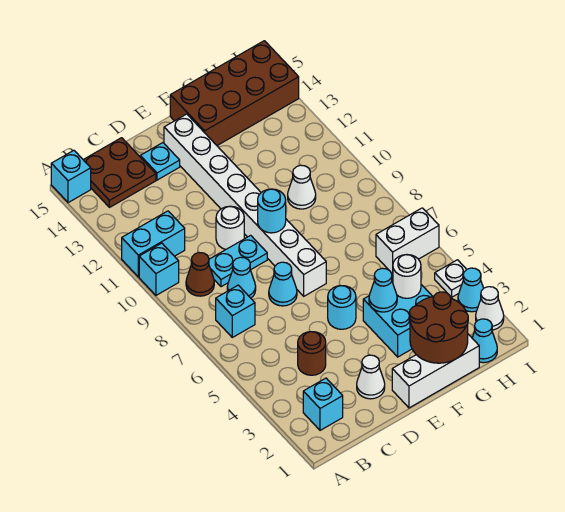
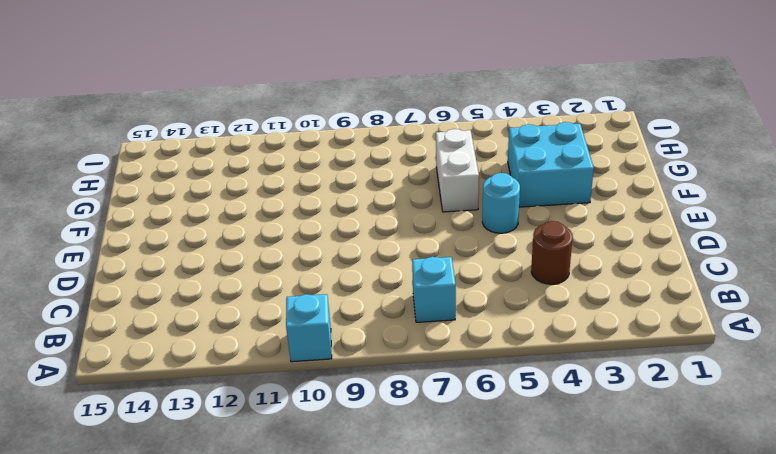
white 1x2 brick [436,129,479,212] -> white 1x2 brick moved to [376,208,439,274]
none -> cyan 1x2 brick [122,211,185,277]
none -> cyan 1x1 brick [51,150,91,203]
none -> cyan 1x1 brick [303,378,343,430]

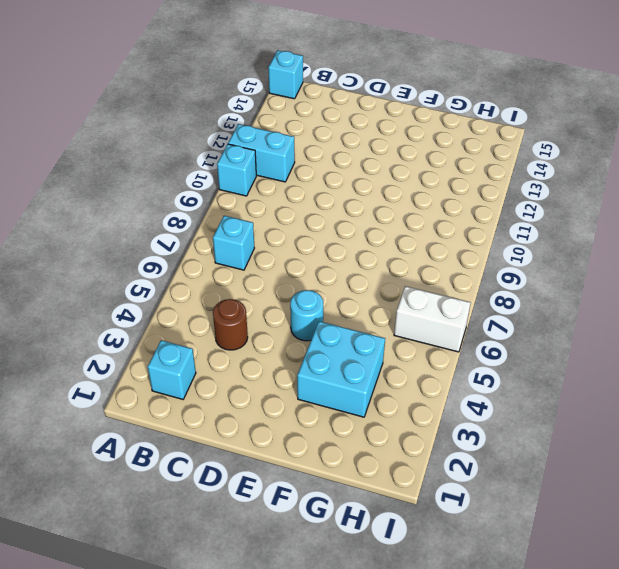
none -> brown 1x1 cone [186,253,214,296]
none -> brown 2x2 plate [83,138,156,207]
none -> cyan 1x1 cone [227,257,256,298]

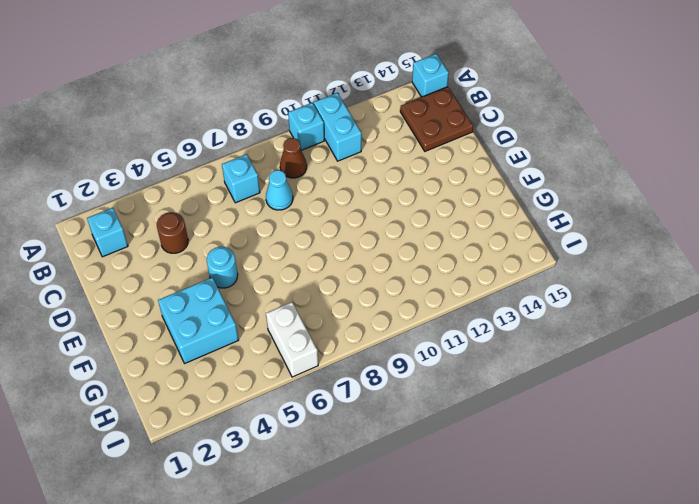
none -> cyan 1x2 plate [209,235,267,287]
none -> white 1x1 cone [357,355,385,399]
none -> cyan 1x1 cone [269,262,297,306]

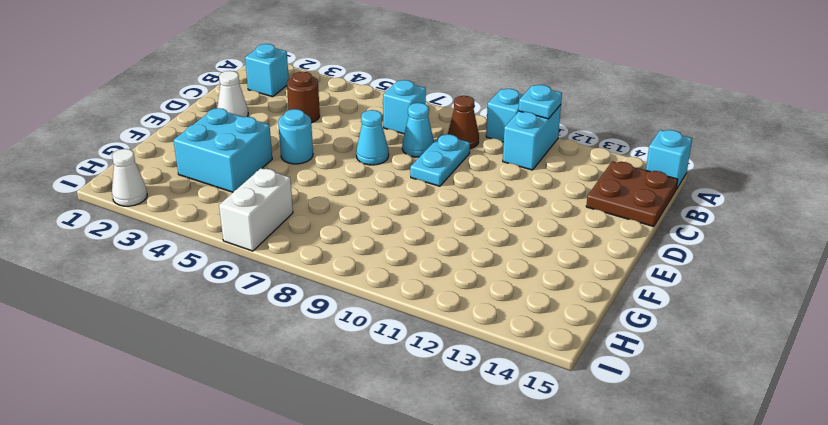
cyan 1x1 plate [519,85,562,119] -> cyan 1x1 plate moved to [140,143,180,180]
none -> white 1x1 round brick [216,206,244,250]
none -> white 1x3 brick [392,334,479,408]
none -> white 1x8 brick [164,114,326,296]

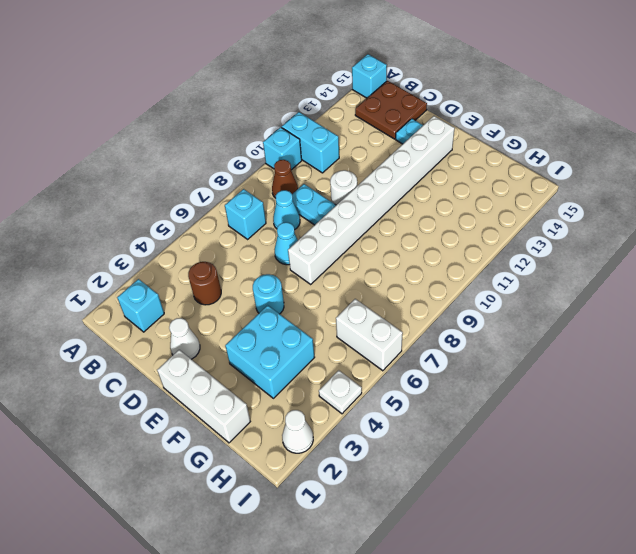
none -> brown 2x4 brick [170,41,299,145]
none -> white 1x1 cone [288,165,316,209]
none -> cyan 1x1 cone [472,319,497,363]

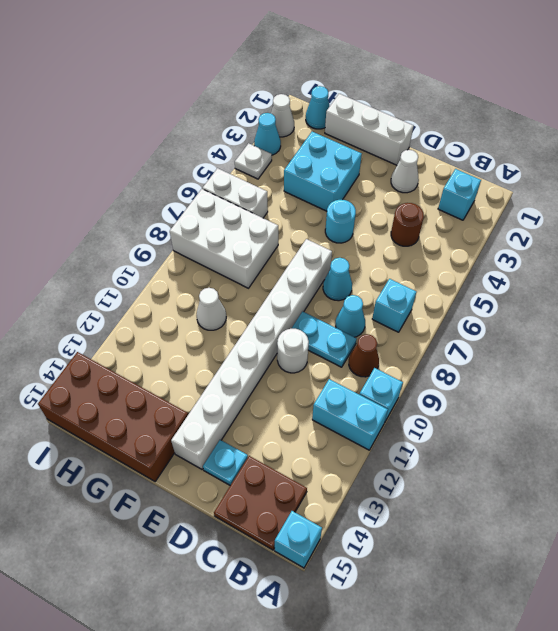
white 2x3 brick [170,189,278,288] -> none
none -> cyan 1x1 round brick [258,189,286,233]
none -> brown 2x2 round brick [409,292,468,363]
none -> cyan 1x1 cone [369,268,397,312]

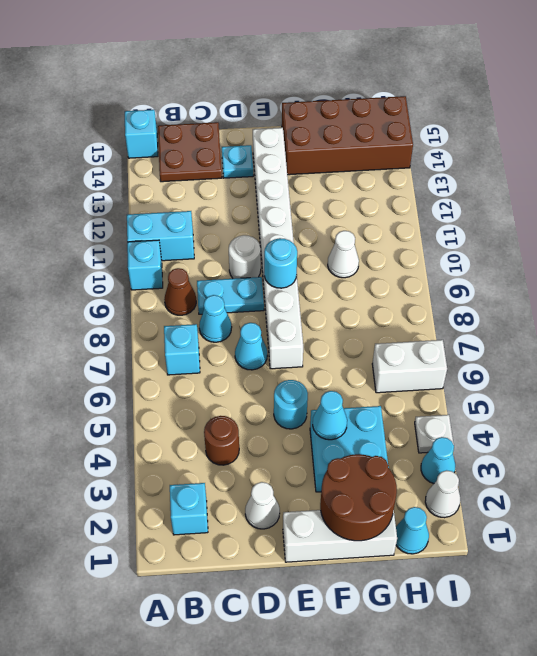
none -> white 1x1 round brick [393,255,421,298]

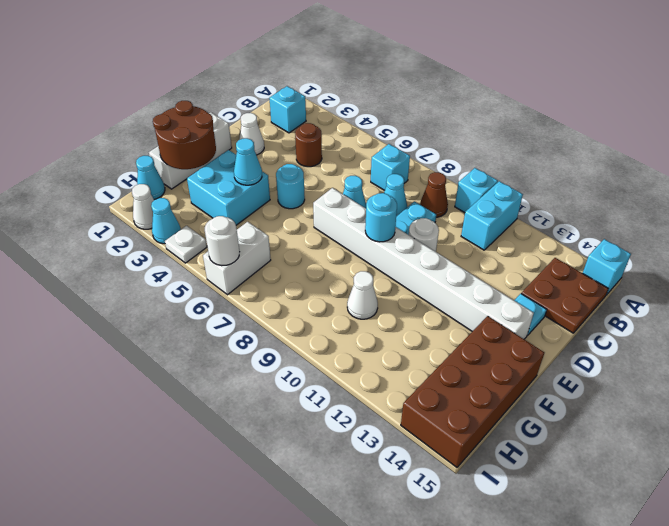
white 1x1 round brick [205,216,239,266] -> white 1x1 round brick moved to [393,255,421,298]

